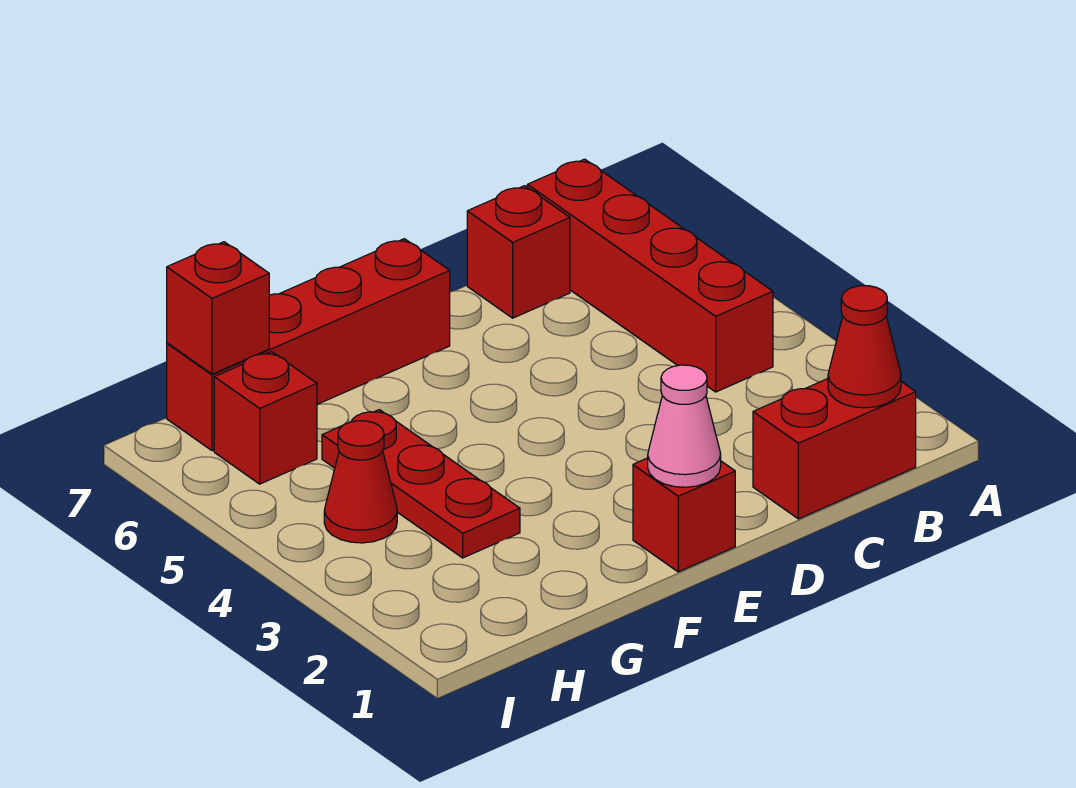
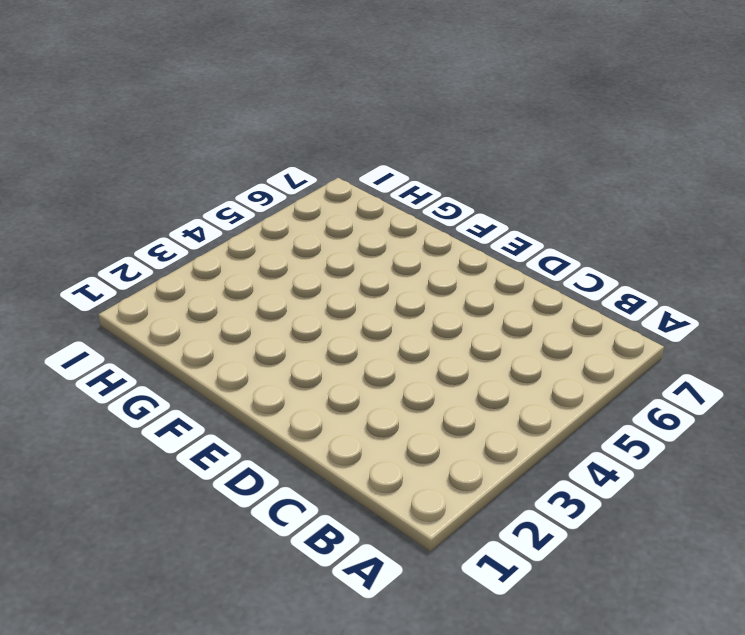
none -> red 1x2 brick [753,379,916,519]
none -> red 1x4 brick [527,159,773,392]

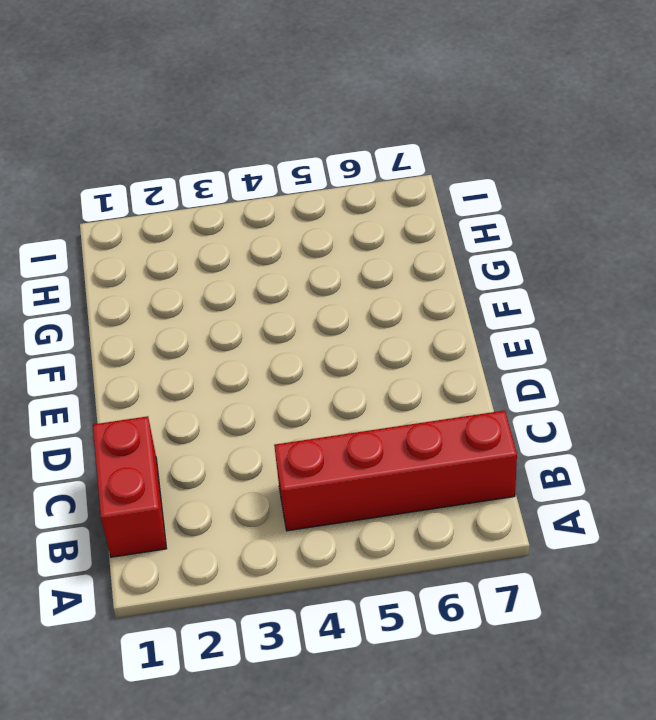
none -> red 1x1 brick [467,186,570,318]
none -> red 1x1 brick [633,458,735,572]

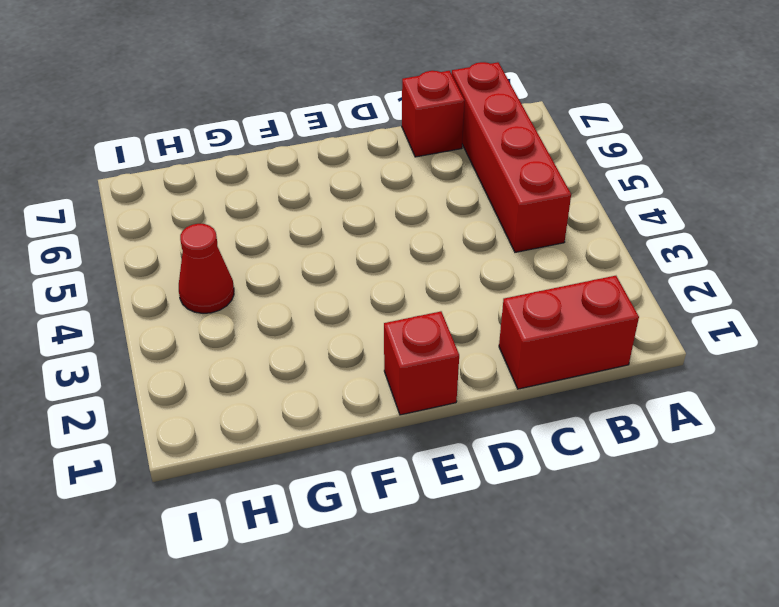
none -> red 1x4 brick [167,239,450,451]
none -> red 1x3 plate [322,410,520,558]

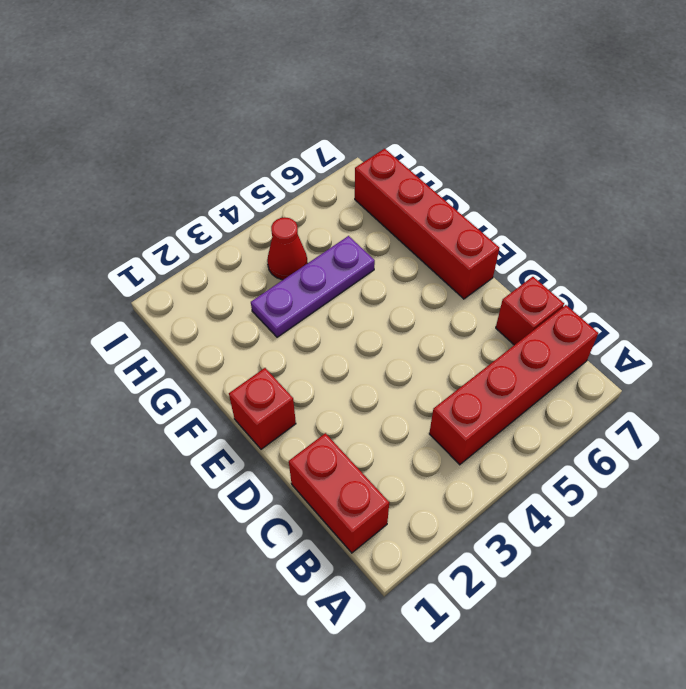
purple 1x3 plate [251,236,375,337] -> red 1x3 plate [322,410,520,558]
none -> red 1x1 brick [214,352,317,484]
none -> red 1x1 cone [828,286,901,408]

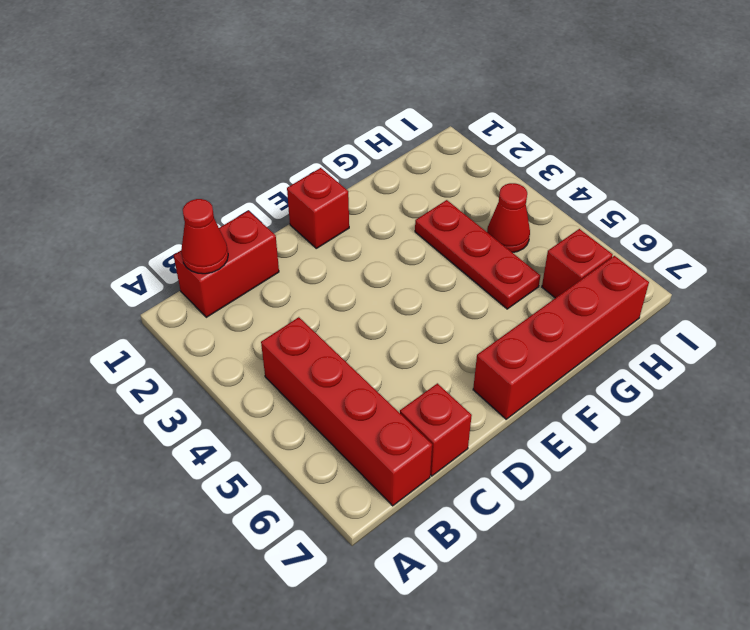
none -> pink 1x1 cone [648,365,721,487]
none -> red 1x1 brick [167,242,269,374]

